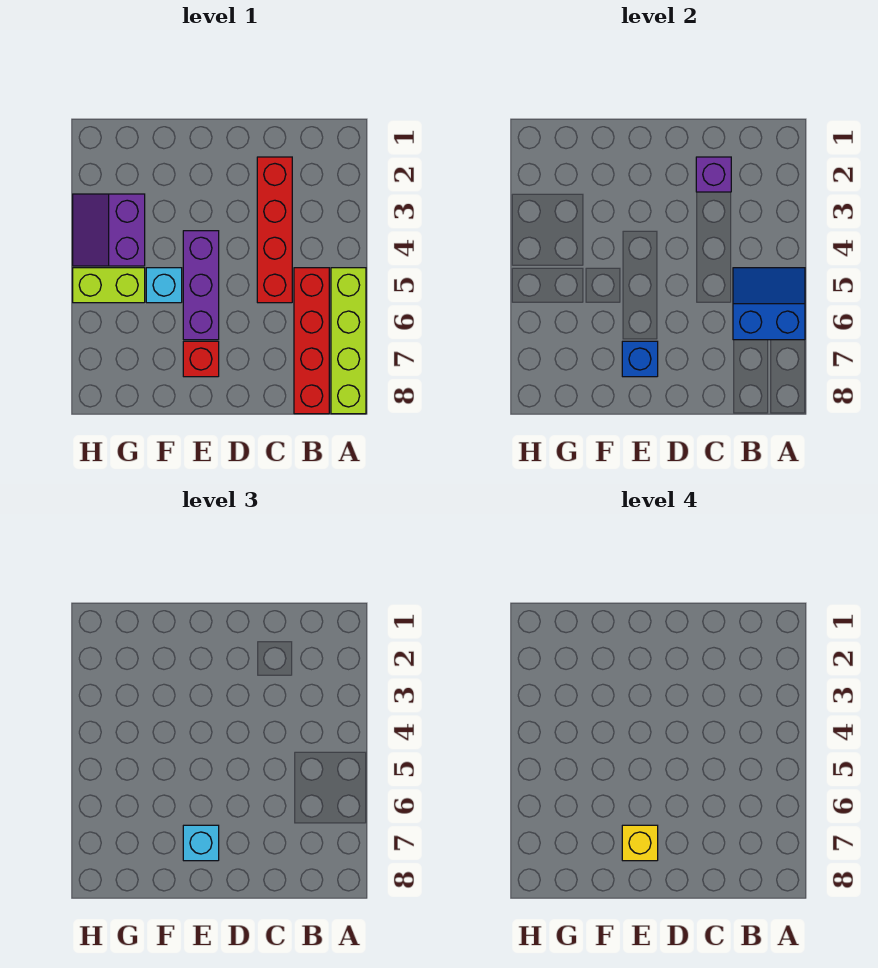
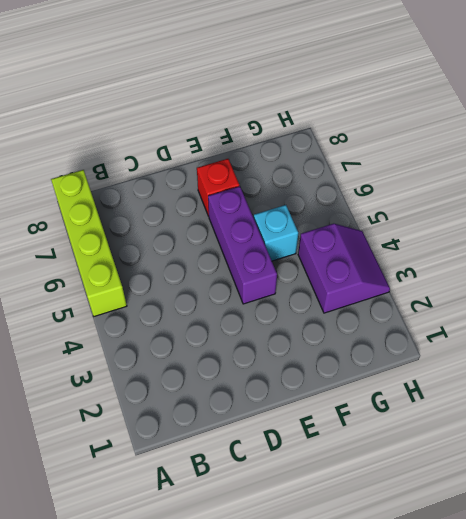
none -> red 1x4 brick [294,268,329,414]
none -> red 1x4 brick [257,157,292,303]
none -> lime 1x2 brick [73,268,145,303]

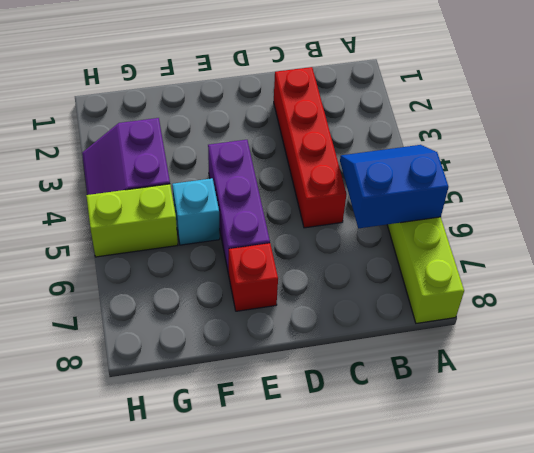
none -> red 1x4 brick [294,268,329,414]
none -> purple 1x1 brick [696,157,731,192]
none -> blue 1x1 brick [622,341,658,377]

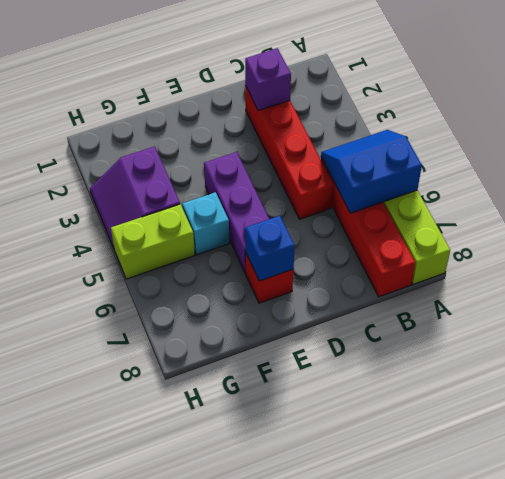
none -> cyan 1x1 brick [183,825,219,861]
none -> yellow 1x1 brick [622,825,658,861]

